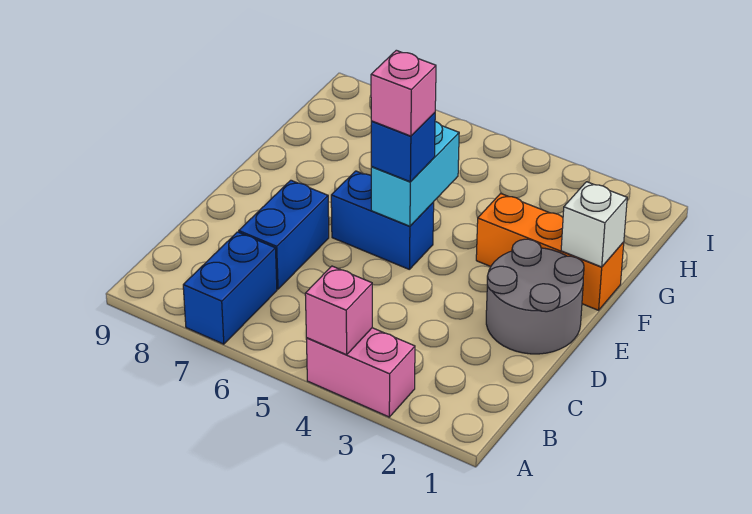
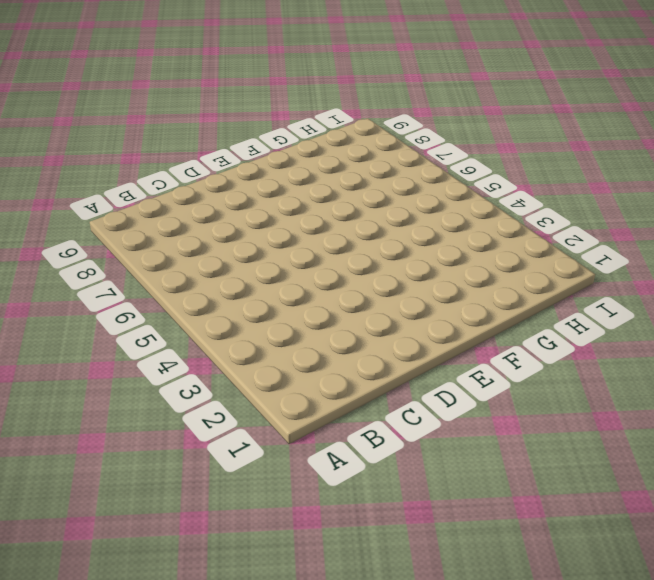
none -> pink 1x2 brick [306,328,415,417]
none -> blue 1x2 brick [183,232,277,344]

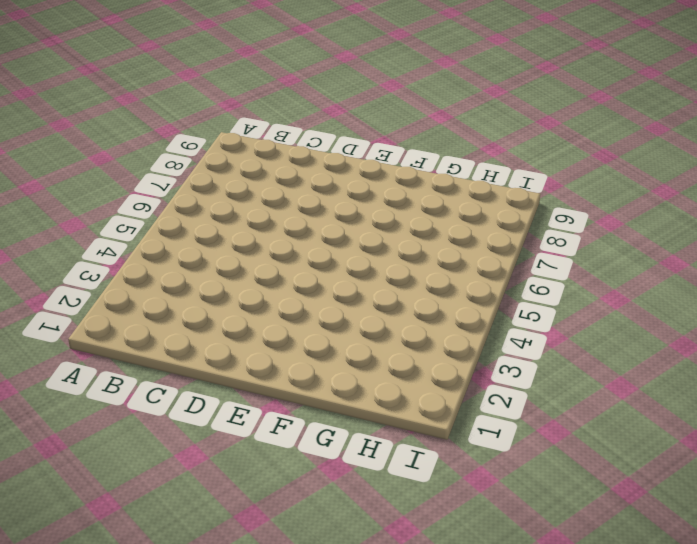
none -> pink 1x2 brick [306,328,415,417]
none -> blue 1x2 brick [183,232,277,344]

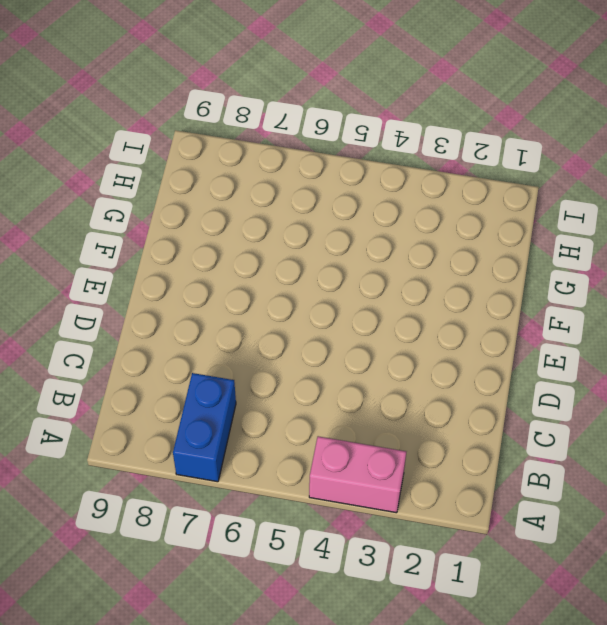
none -> blue 1x2 brick [239,180,329,289]
none -> grey 2x2 round brick [486,239,584,354]

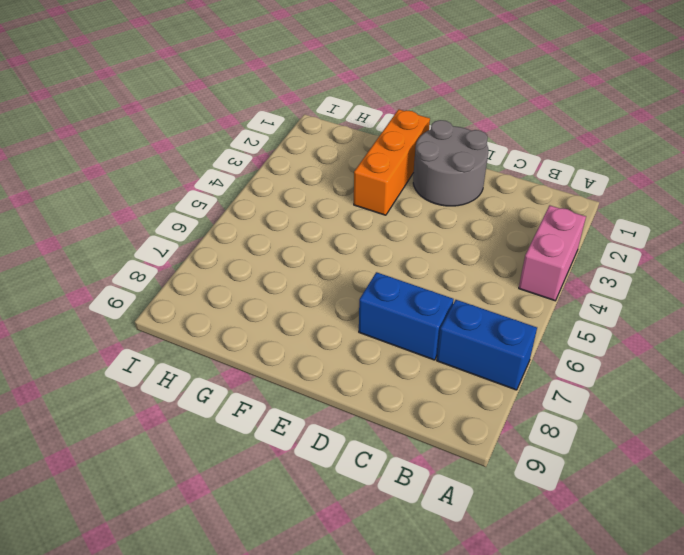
none -> blue 1x2 brick [331,171,434,269]
none -> pink 1x1 brick [305,266,372,355]

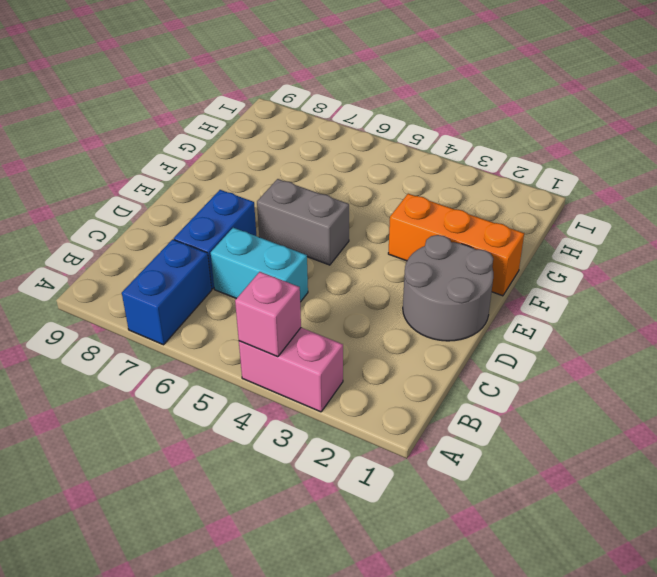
cyan 1x2 brick [211,228,308,302] -> cyan 1x2 brick turned to [371,121,459,226]
grey 1x2 brick [257,179,349,265] -> blue 1x2 brick [331,171,434,269]
none -> white 1x1 brick [561,182,627,267]
none -> blue 1x1 brick [371,113,435,182]

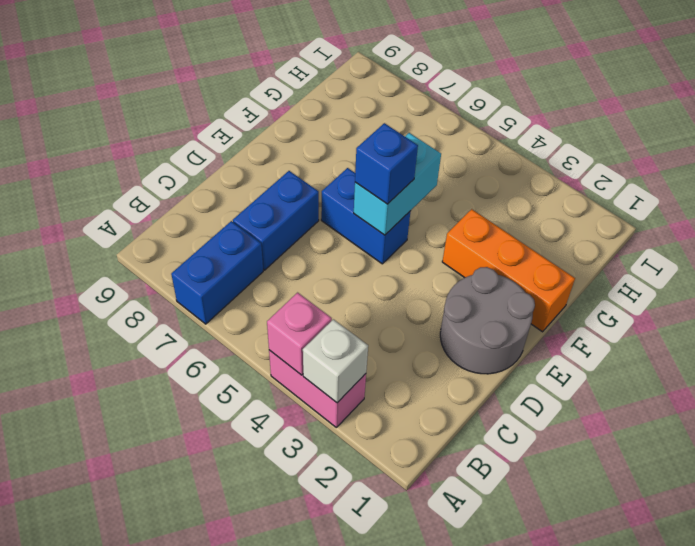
white 1x1 brick [303,319,368,403] -> white 1x1 brick moved to [561,182,627,267]
none -> pink 1x1 brick [371,50,436,136]

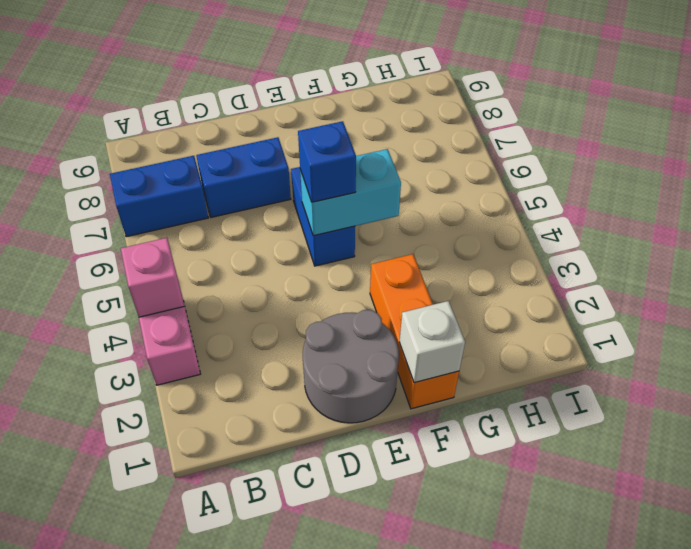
none -> pink 1x1 brick [371,50,436,136]

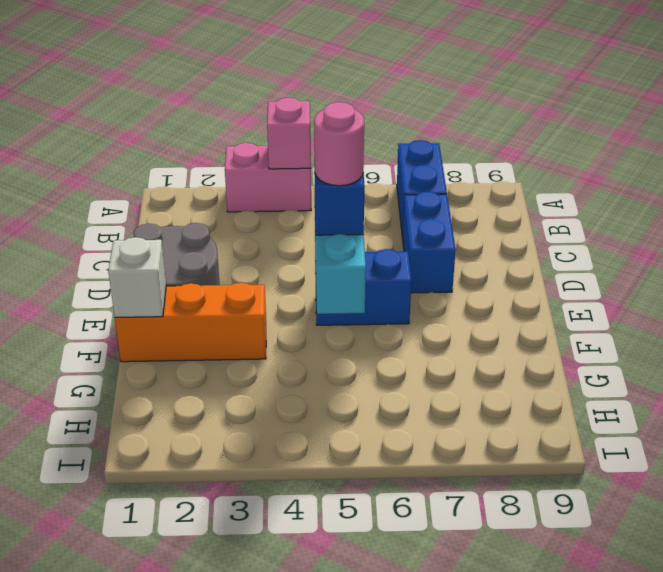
pink 1x1 round brick [314,102,364,186] -> pink 1x1 brick [371,50,436,136]

